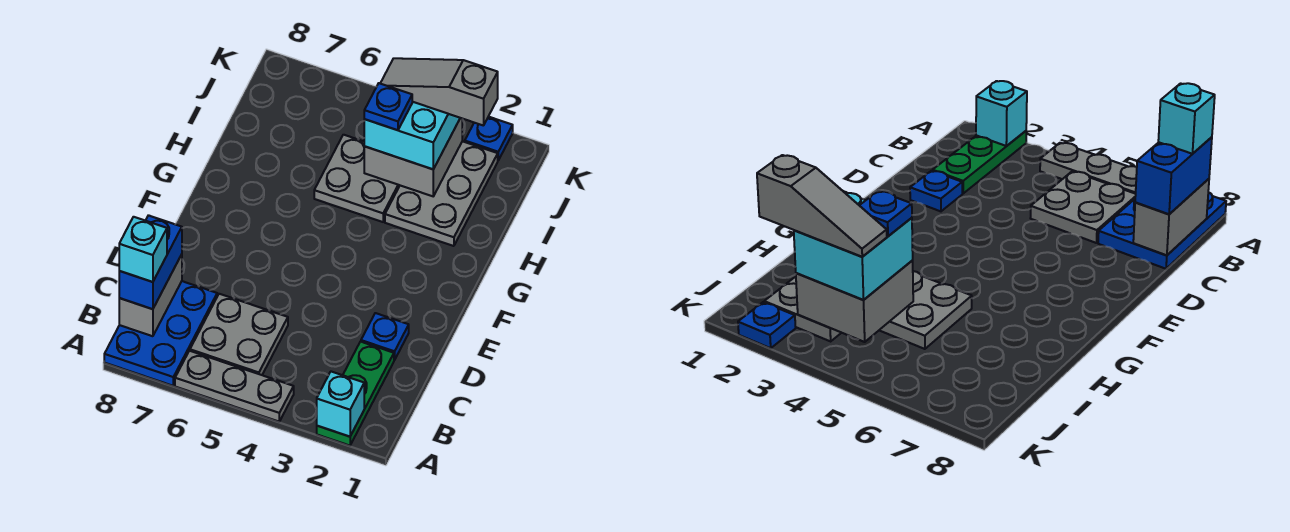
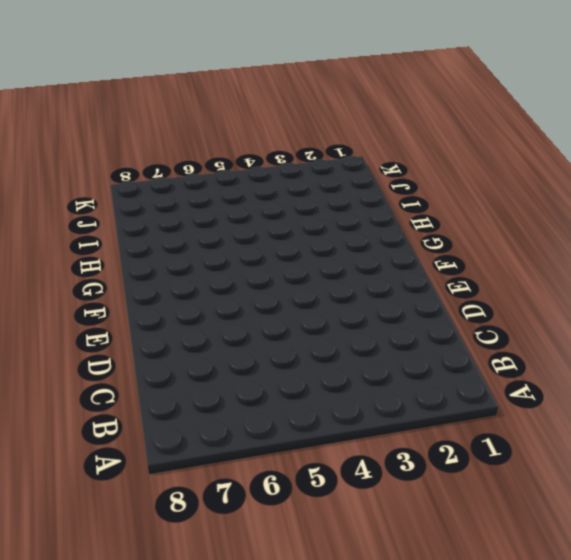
none -> green 1x3 plate [317,342,394,446]
none -> grey 1x3 plate [175,351,294,422]
none -> blue 2x3 plate [104,281,217,386]

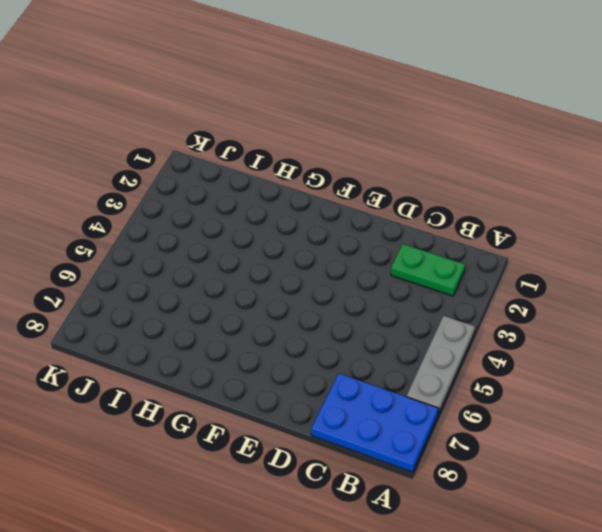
green 1x2 plate [391,244,465,296] -> green 1x3 plate [317,342,394,446]
none -> grey 2x2 plate [190,294,288,375]
none -> blue 1x1 plate [361,313,409,360]
none -> grey 2x3 plate [385,141,498,246]

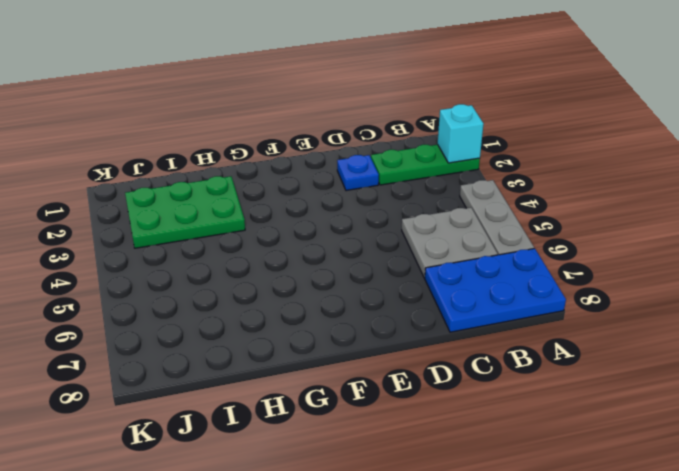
green 2x3 plate [125,176,245,248] -> grey 2x3 plate [385,141,498,246]
none -> grey 2x2 plate [314,135,400,222]
none -> blue 1x1 plate [465,117,513,160]
none -> grey 1x2 brick [119,254,182,336]

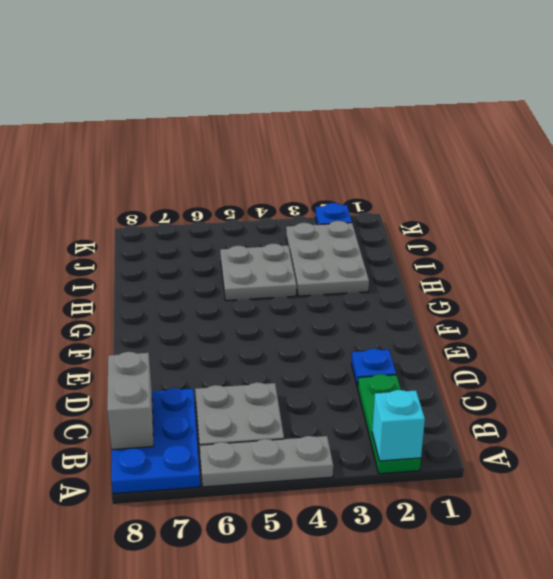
none -> grey 2x2 brick [364,118,462,196]
none -> blue 1x2 brick [119,215,182,309]
none -> cyan 2x2 brick [364,102,460,169]

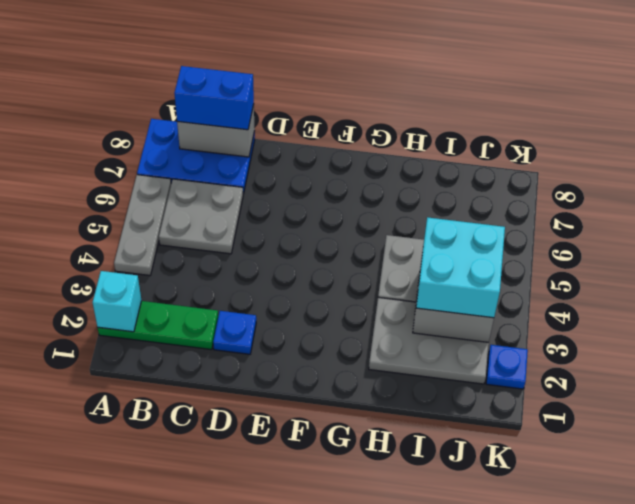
none -> cyan 1x1 brick [119,217,167,282]
none -> blue 1x1 plate [364,83,412,130]
none -> grey 1x3 slope [380,58,498,126]

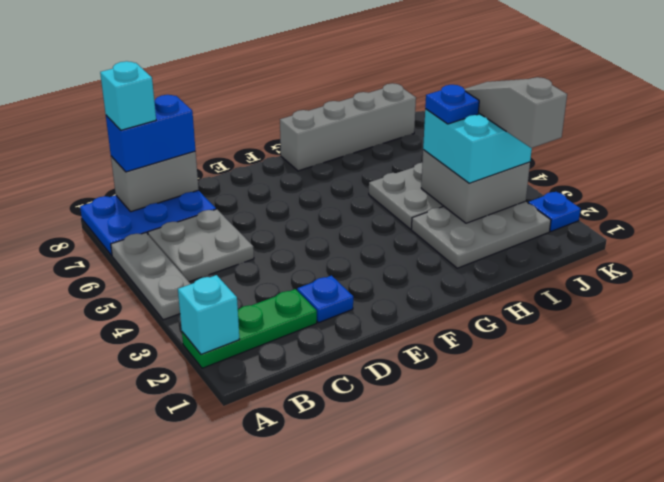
grey 1x4 brick [280,83,416,171] -> none

